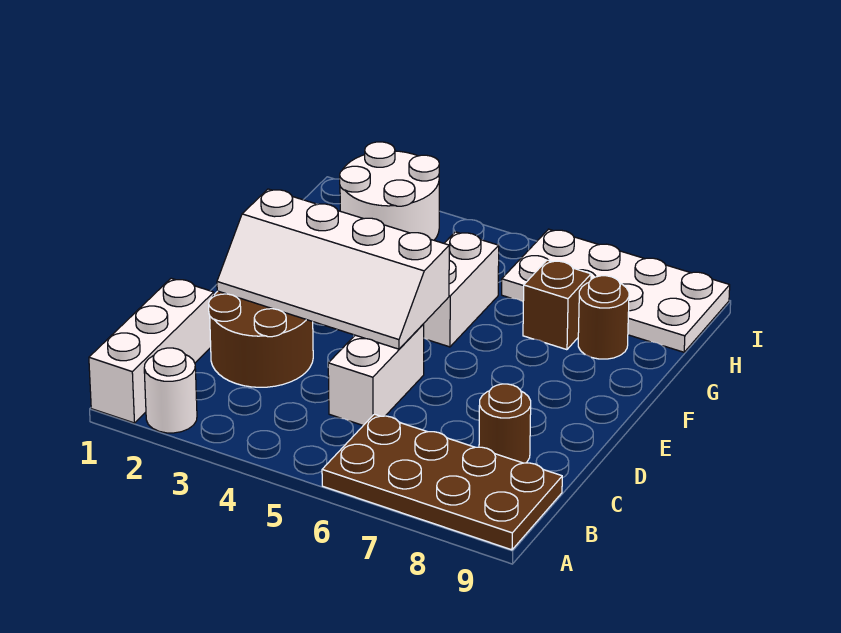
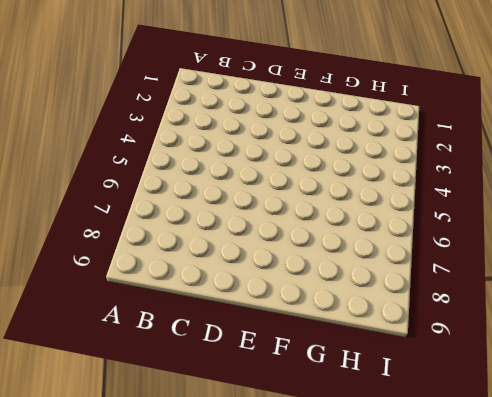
none -> white 1x3 brick [89,278,214,423]
none -> white 1x1 round brick [144,348,197,433]
none -> brown 2x4 plate [322,414,562,550]

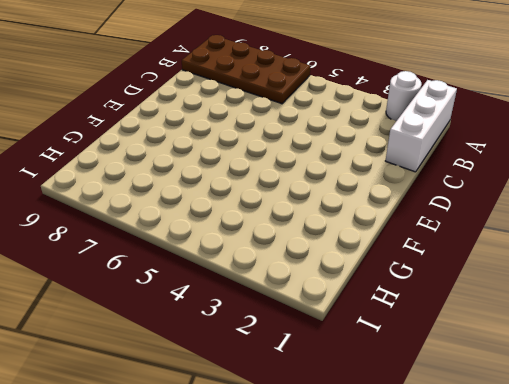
none -> brown 2x2 round brick [209,291,313,387]
none -> white 1x2 brick [328,324,424,425]
none -> brown 1x1 round brick [479,384,531,463]

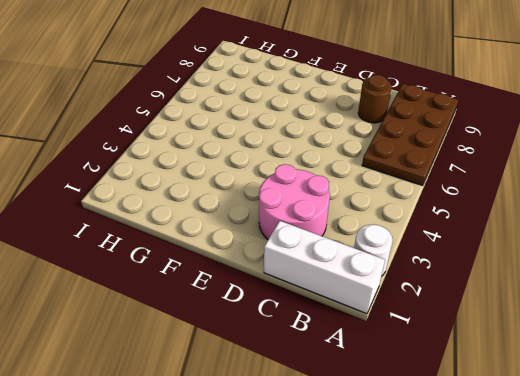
pink 2x2 round brick [259,164,330,239] -> brown 2x2 round brick [209,291,313,387]
none -> white 1x2 brick [328,324,424,425]
none -> white 1x2 brick [424,232,499,347]
none -> brown 1x1 brick [523,260,591,350]

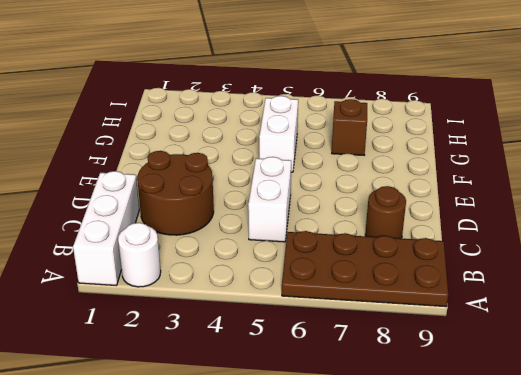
none -> brown 1x1 round brick [578,276,629,359]
none -> white 2x2 round brick [340,142,439,240]
none -> white 2x4 plate [502,229,730,352]

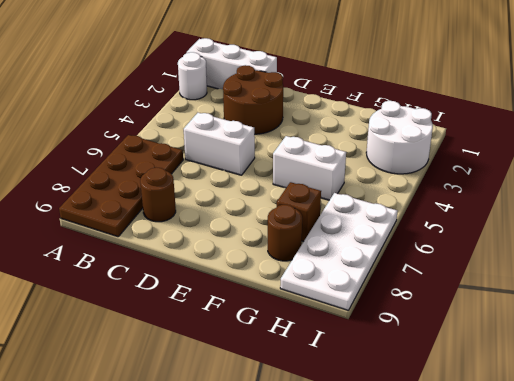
none -> white 2x4 slope [217,189,449,349]

